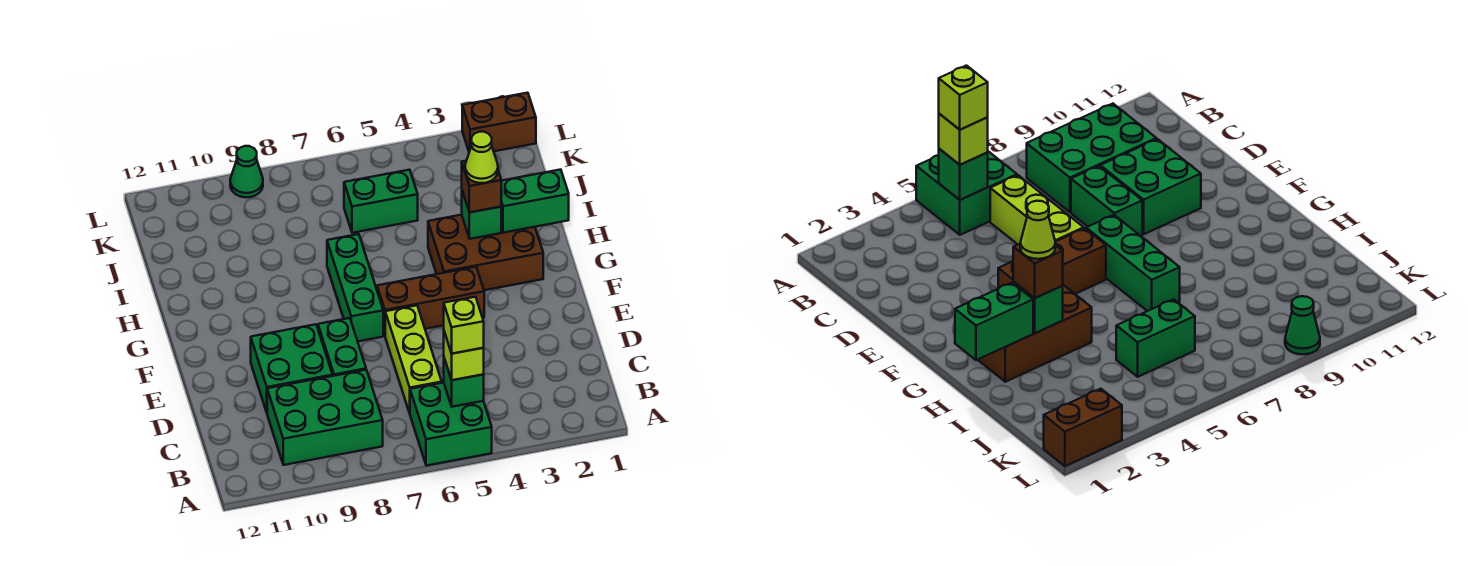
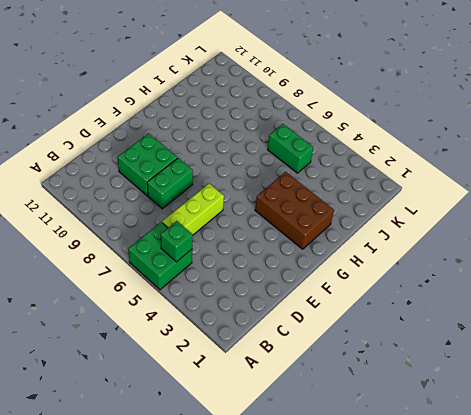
none -> green 2x3 brick [267,370,383,465]
none -> brown 1x3 brick [377,267,484,335]
none -> green 1x3 brick [327,234,383,341]

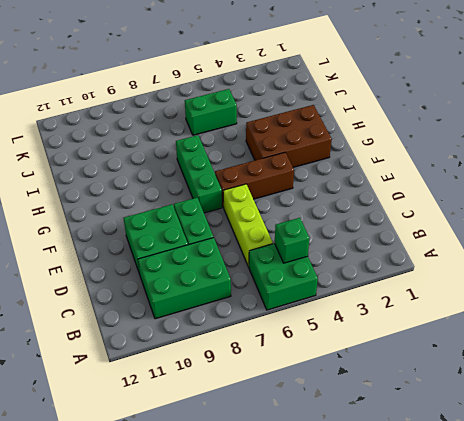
none -> brown 1x2 brick [462,93,536,152]
none -> green 1x1 cone [230,146,263,197]
none -> green 1x2 brick [501,170,569,233]

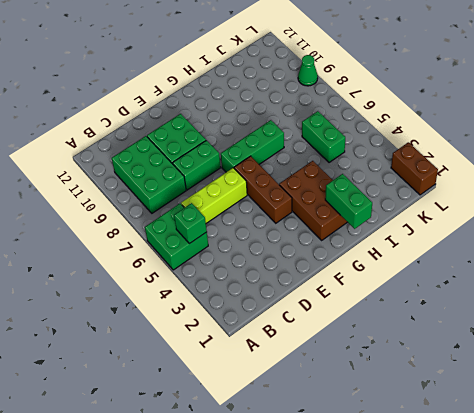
none -> green 1x1 brick [462,191,501,239]
none -> lime 1x1 brick [444,332,484,380]
none -> brown 1x1 brick [462,161,502,212]

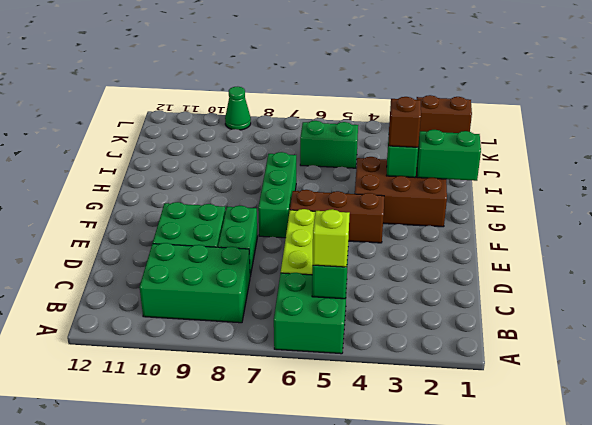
none -> lime 1x1 brick [444,297,484,354]
none -> lime 1x1 cone [465,132,498,183]

